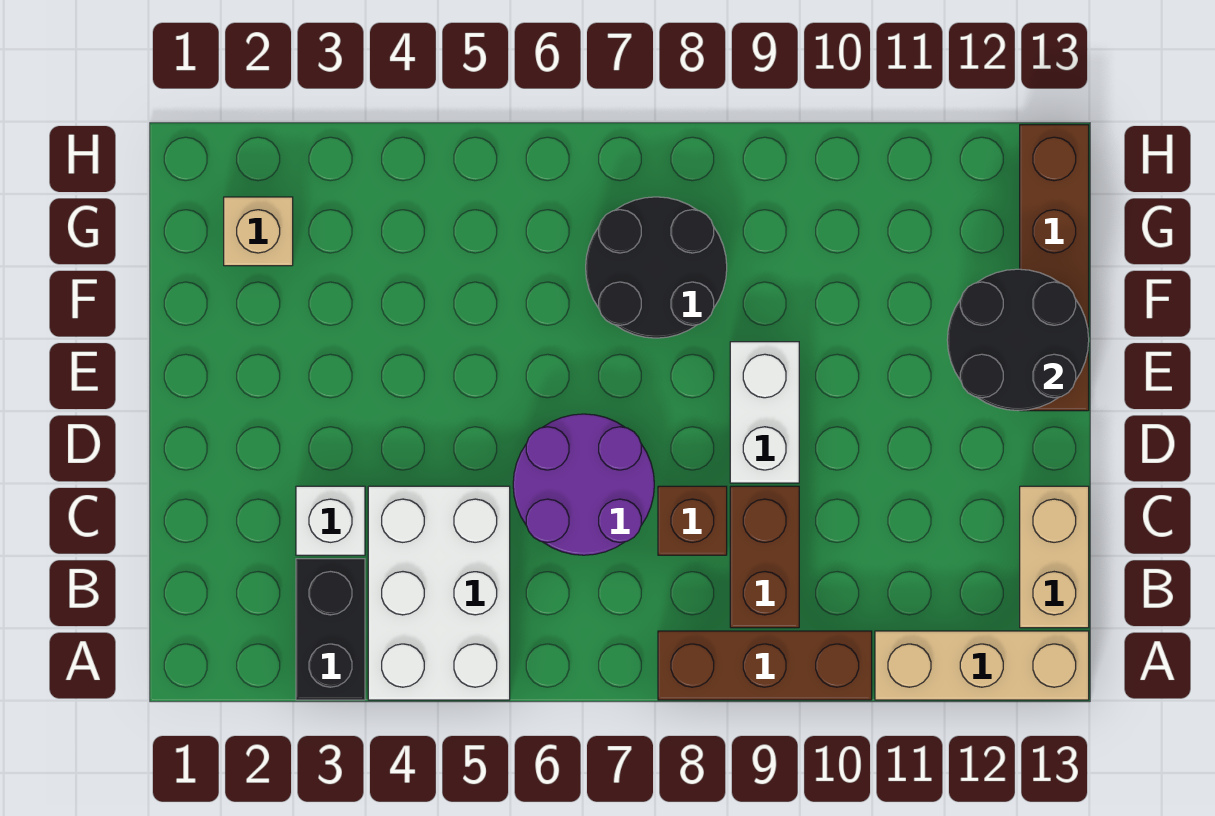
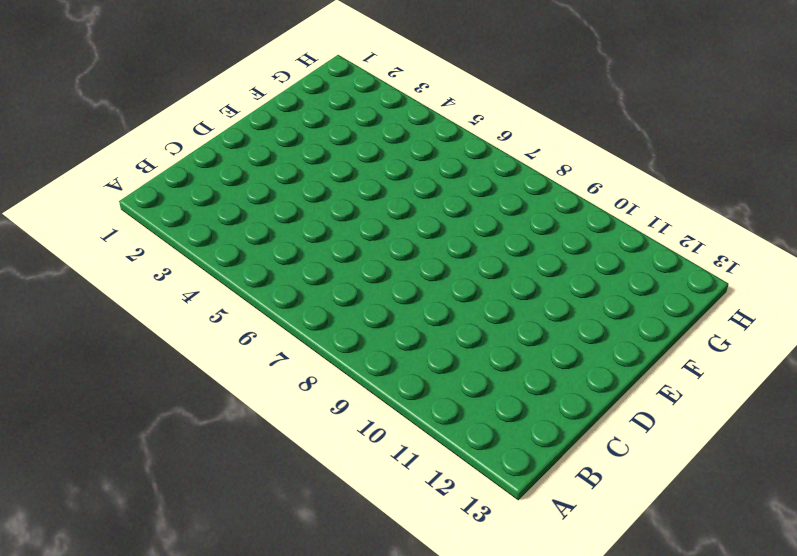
none -> black 1x2 brick [296,559,365,700]
none -> white 2x3 brick [368,486,510,700]
none -> brown 1x3 brick [658,631,872,700]

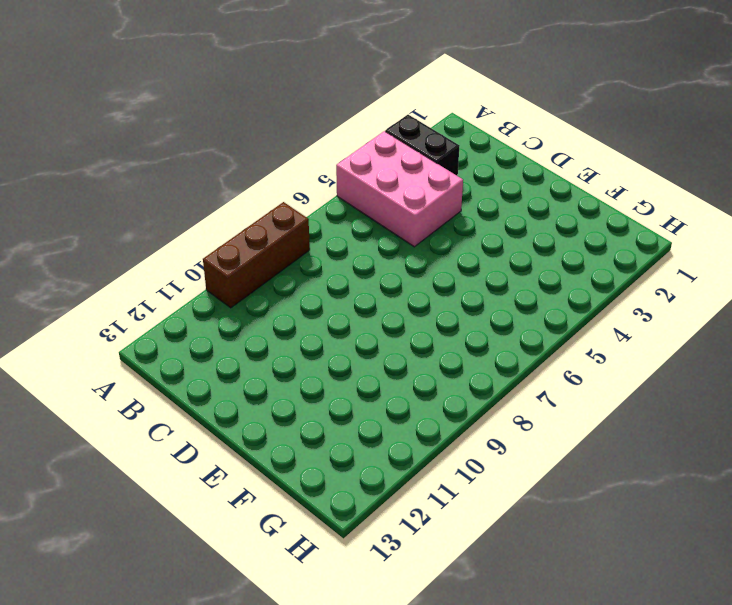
pink 2x3 brick [336,131,463,247] -> white 2x3 brick [368,486,510,700]
none -> tan 1x3 brick [875,631,1089,700]
none -> brown 1x2 brick [730,486,799,628]
none -> tan 1x2 brick [1020,486,1089,628]

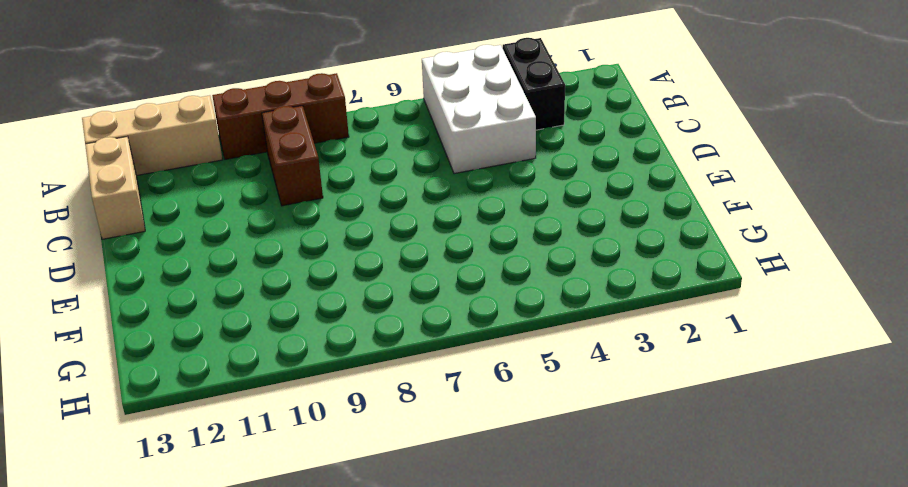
none -> white 1x1 brick [296,486,365,555]
none -> purple 2x2 round brick [513,414,654,555]
none -> brown 1x1 brick [658,486,727,555]

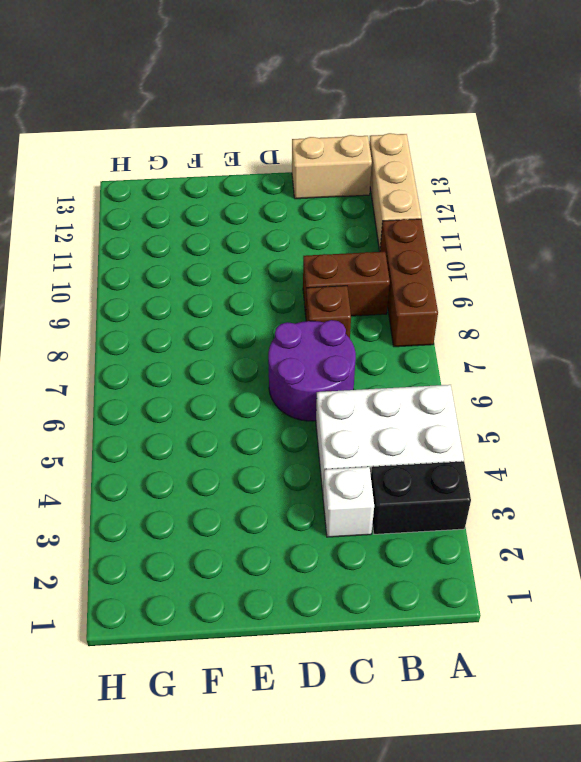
none -> white 1x2 brick [730,342,799,483]
none -> brown 1x4 brick [1020,125,1089,411]
none -> black 2x2 round brick [586,197,727,338]

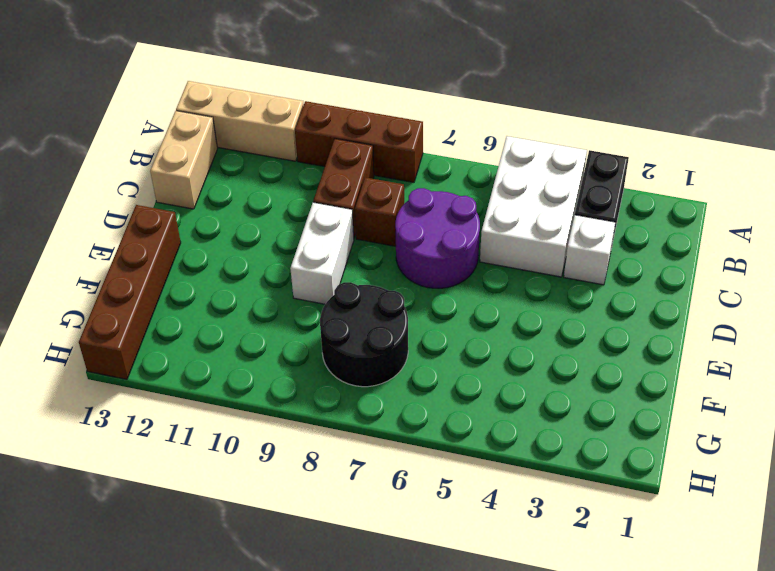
none -> tan 1x1 brick [224,197,293,266]
none -> black 2x2 round brick [947,269,1089,410]

